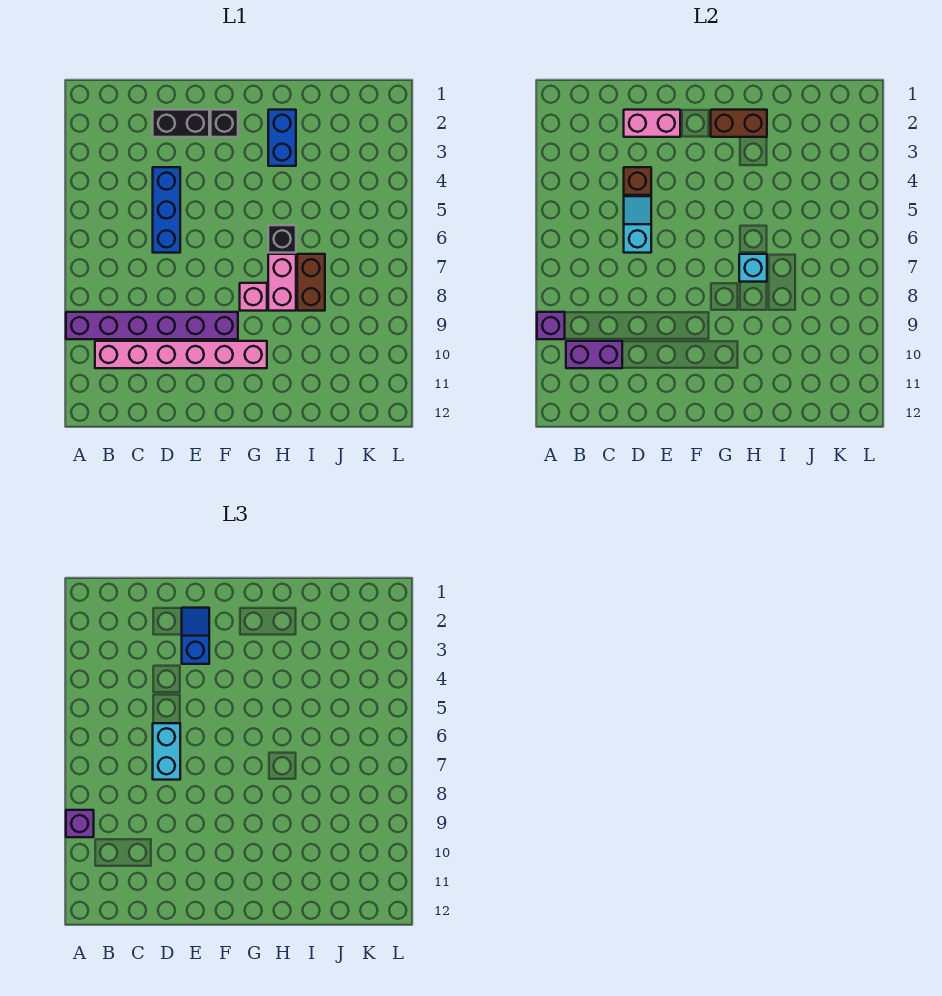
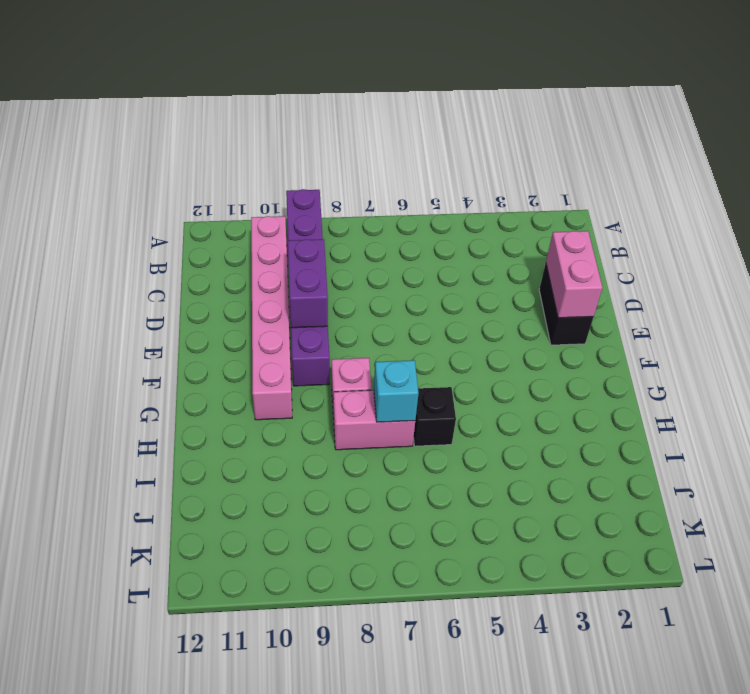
purple 1x2 brick [288,239,328,328] -> purple 1x2 brick moved to [566,341,622,368]
none -> blue 1x3 brick [153,167,180,253]
none -> black 1x1 brick [211,110,238,137]
none -> blue 1x2 brick [268,110,296,166]

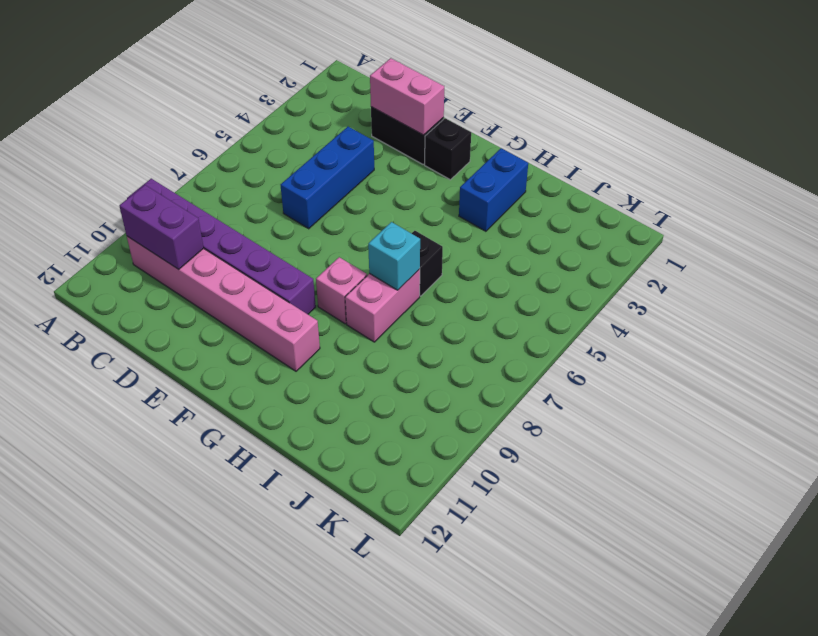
none -> brown 1x2 brick [297,254,325,311]
none -> purple 1x1 brick [537,312,565,339]
none -> brown 1x1 brick [624,167,651,195]

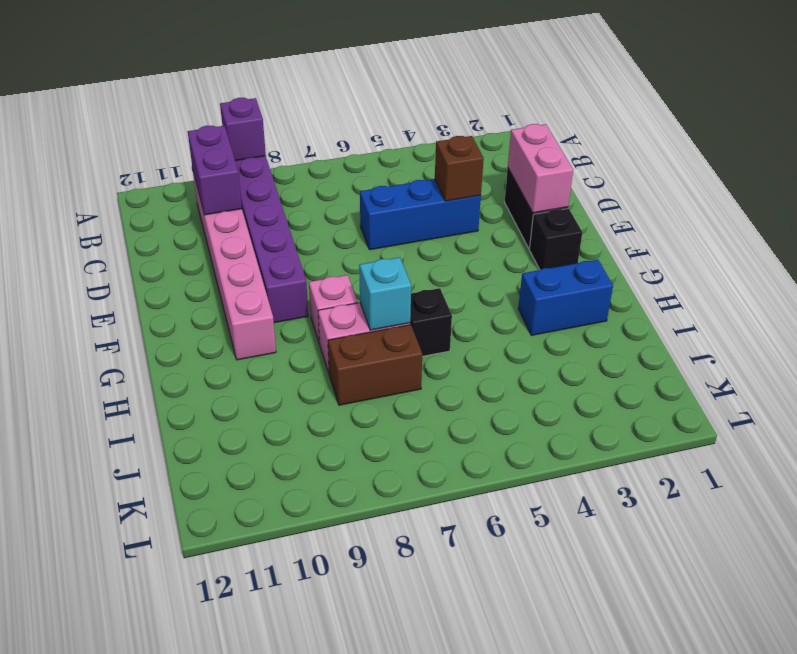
none -> cyan 1x2 slope [624,196,651,253]
none -> brown 1x2 brick [711,110,767,137]
none -> purple 1x1 brick [66,810,94,837]

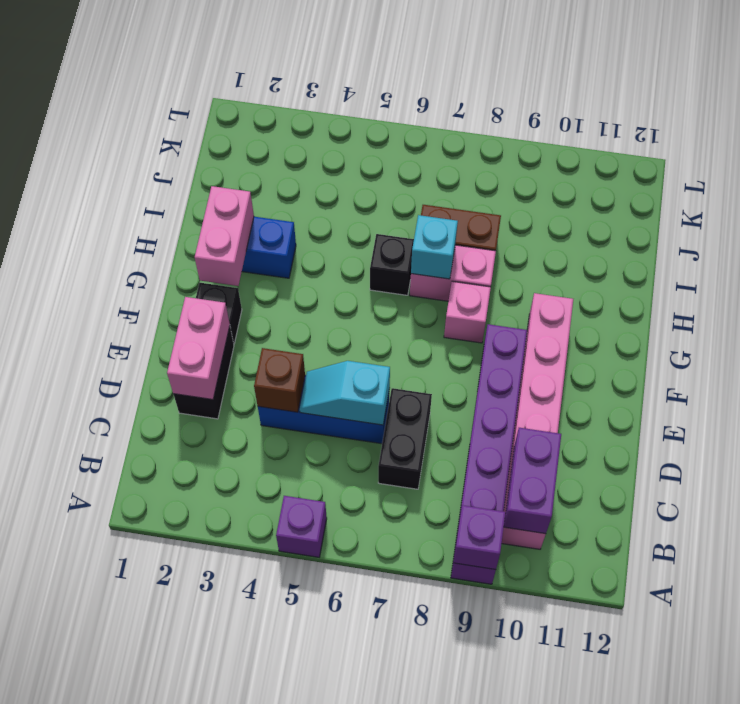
purple 1x1 brick [276,496,327,557] -> purple 1x1 brick moved to [66,810,94,837]
black 1x2 brick [378,388,432,489] -> none
pink 1x2 brick [195,186,254,286] -> brown 1x2 brick [711,110,767,137]
none -> cyan 1x2 brick [153,723,180,780]
none -> blue 1x2 slope [182,608,209,664]

